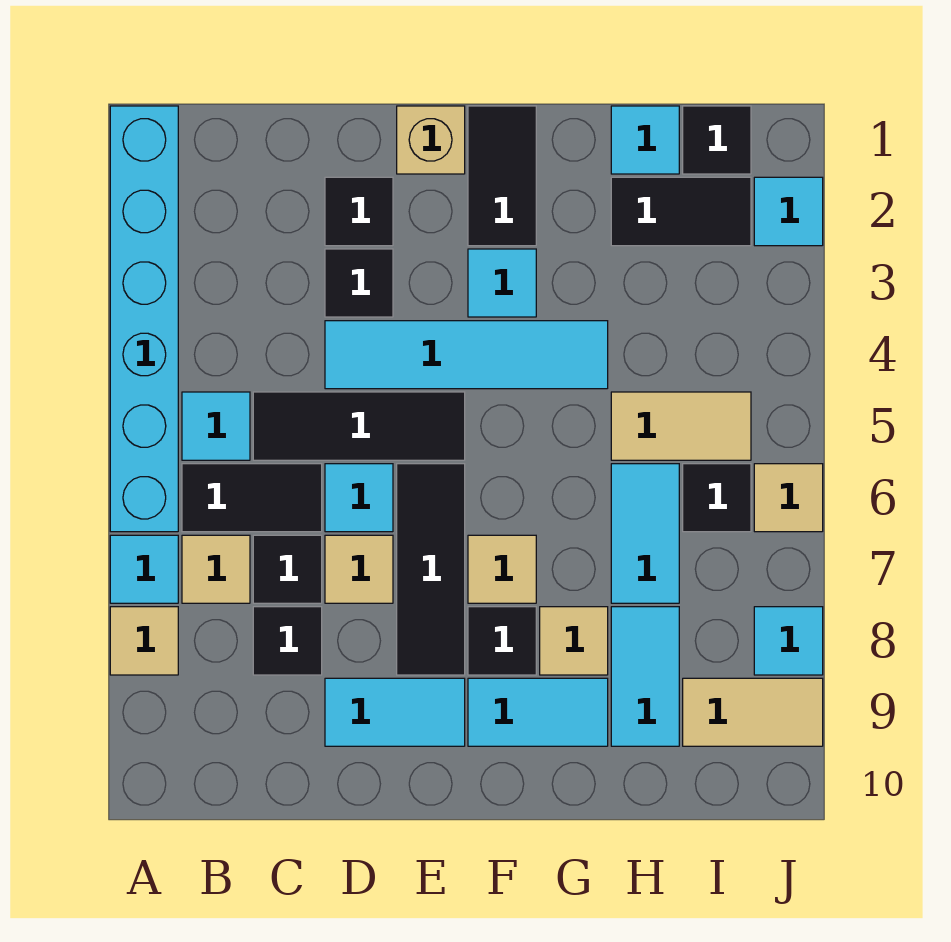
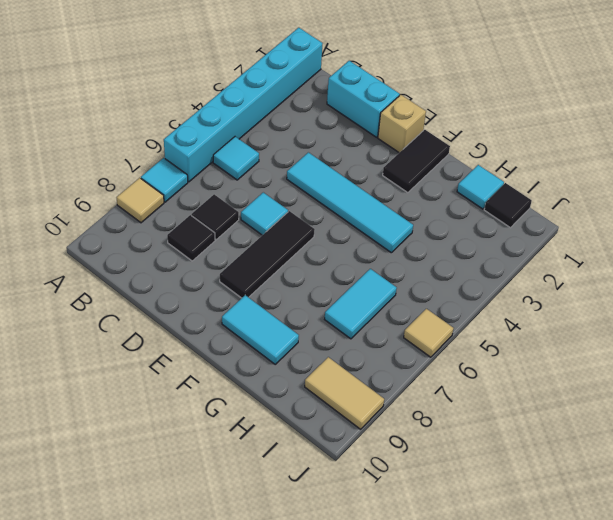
cyan 1x2 brick [327,61,400,137] -> none
none -> black 1x2 tile [182,464,322,532]
none -> tan 1x1 tile [182,535,250,603]
none -> black 1x3 tile [253,392,465,460]
none -> black 1x1 tile [325,177,393,246]

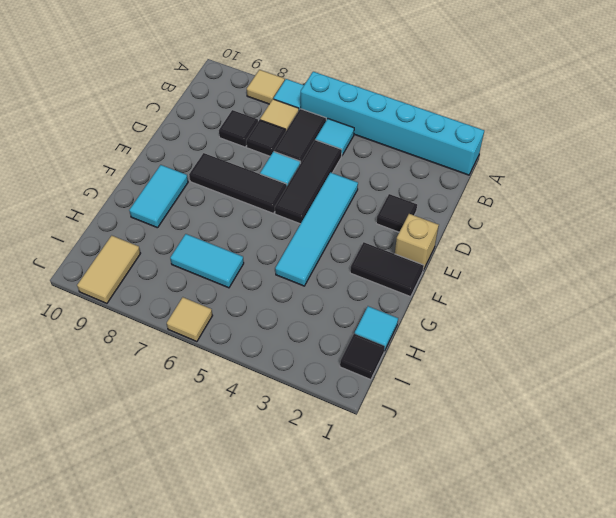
none -> black 1x1 tile [325,249,393,317]
none -> tan 1x1 tile [325,535,393,603]
none -> cyan 1x2 tile [325,678,465,746]
none -> cyan 1x1 tile [468,249,536,317]

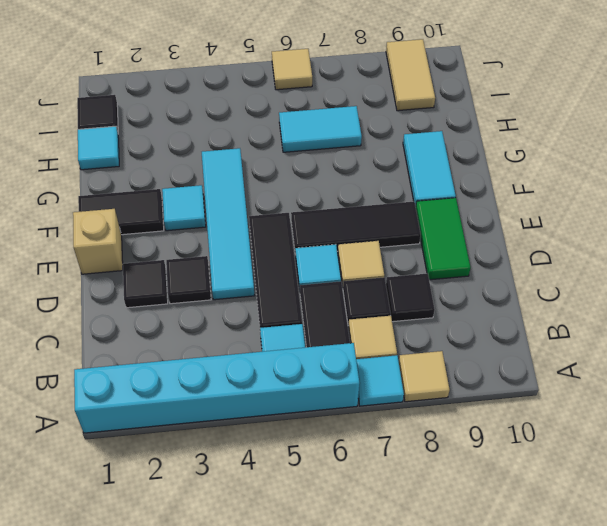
green 1x2 tile [416,198,471,280] -> cyan 1x2 tile [325,678,465,746]
none -> tan 1x1 tile [468,535,536,603]
none -> black 1x1 tile [468,607,536,675]
none -> tan 1x1 tile [540,607,608,675]
none -> black 1x2 tile [611,177,751,246]

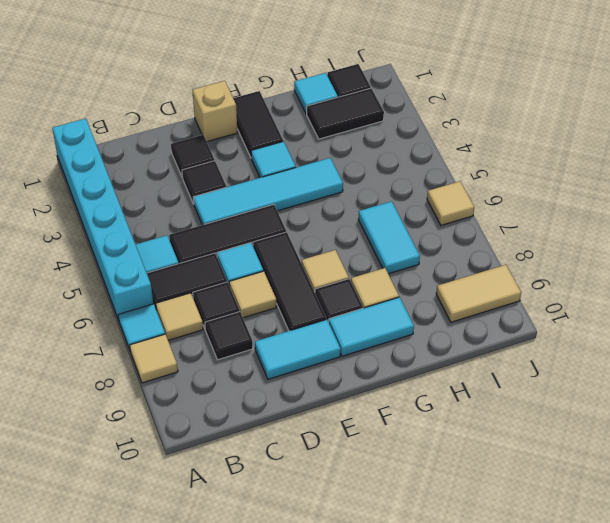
none -> tan 1x2 tile [611,392,751,460]
none -> cyan 1x2 tile [611,607,679,746]
none -> black 1x1 tile [683,464,751,532]
none -> cyan 1x1 tile [754,177,823,246]

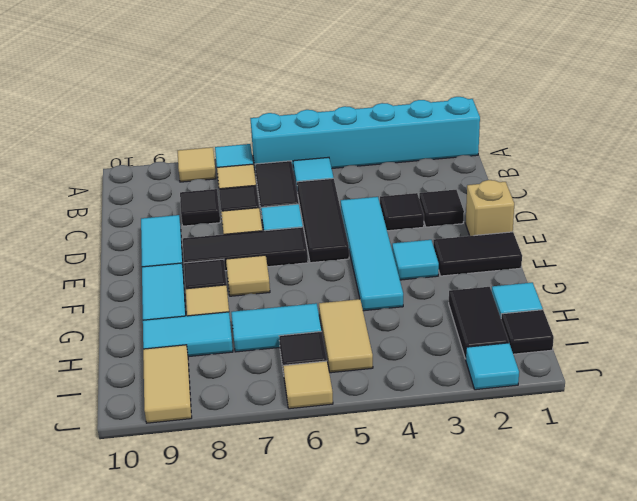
none -> cyan 1x1 tile [754,607,823,675]

